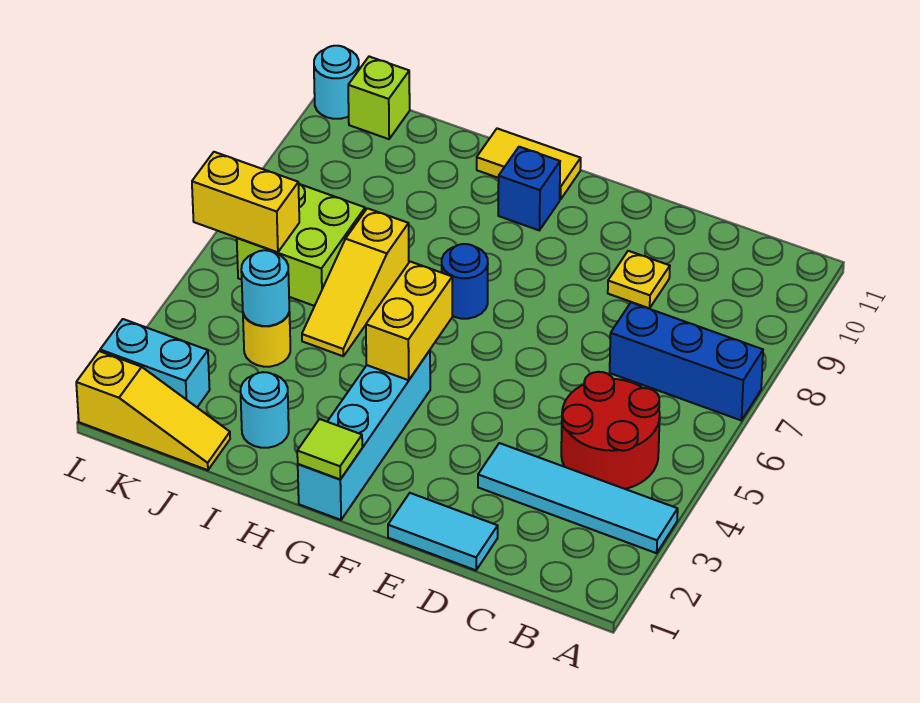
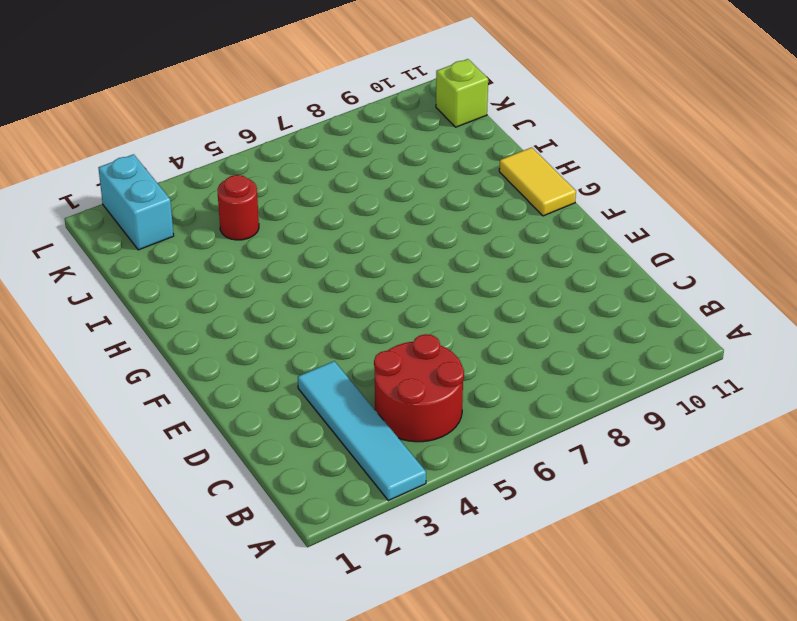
red 1x1 round brick [218,175,259,240] -> yellow 1x1 round brick [243,312,290,367]
none -> blue 1x3 brick [610,303,763,420]
none -> cyan 1x2 tile [388,493,498,570]
none -> yellow 1x1 plate [608,251,670,308]

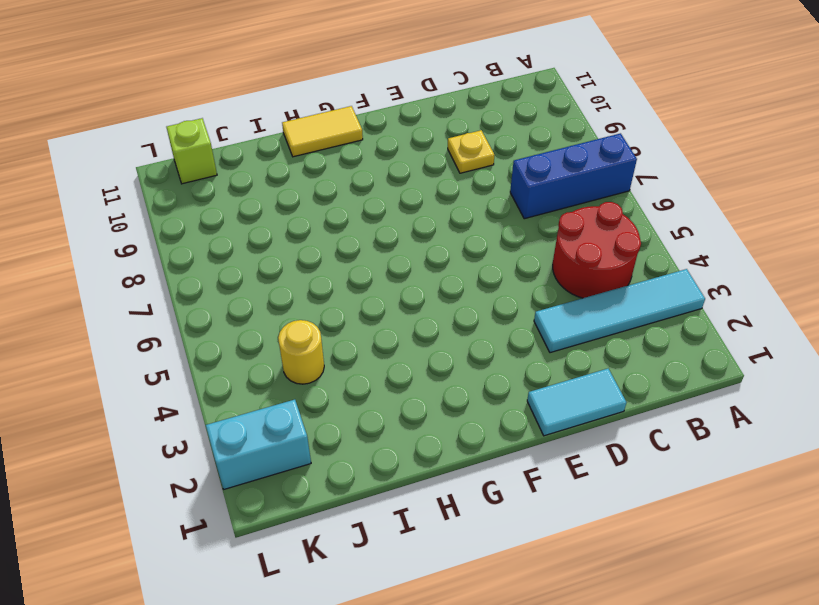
none -> cyan 1x4 brick [298,350,430,520]
none -> blue 1x1 round brick [442,244,488,319]
none -> blue 1x1 brick [498,147,560,230]

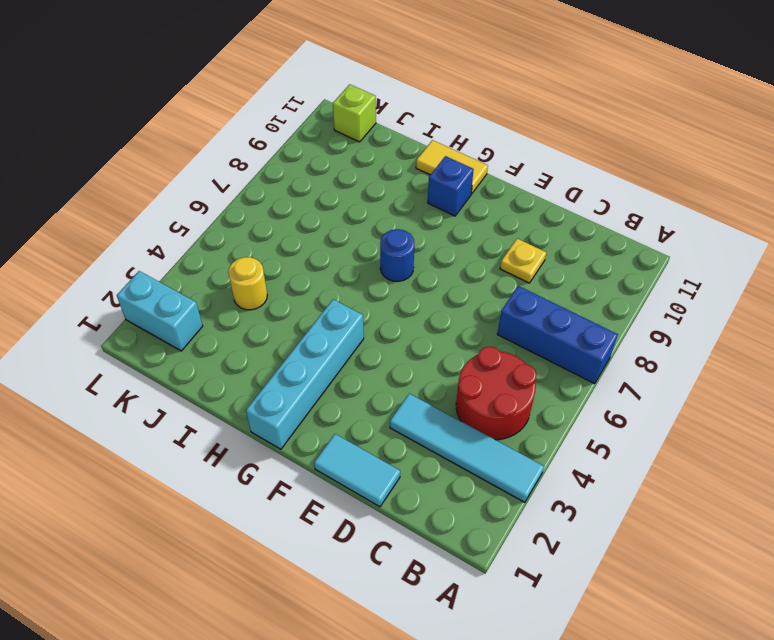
none -> cyan 1x1 round brick [241,372,289,448]
none -> yellow 1x3 slope [302,208,409,356]
none -> yellow 1x3 slope [76,351,230,470]

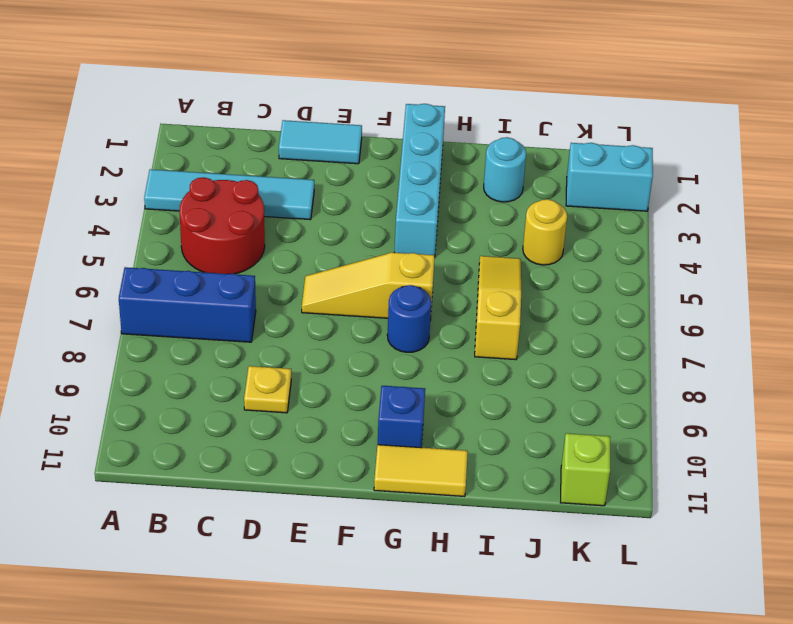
yellow 1x3 slope [302,252,435,321] -> yellow 1x3 slope moved to [76,351,230,470]
none -> lime 2x2 brick [237,184,365,306]
none -> cyan 1x1 round brick [314,46,359,119]
none -> lime 1x1 tile [297,419,362,479]

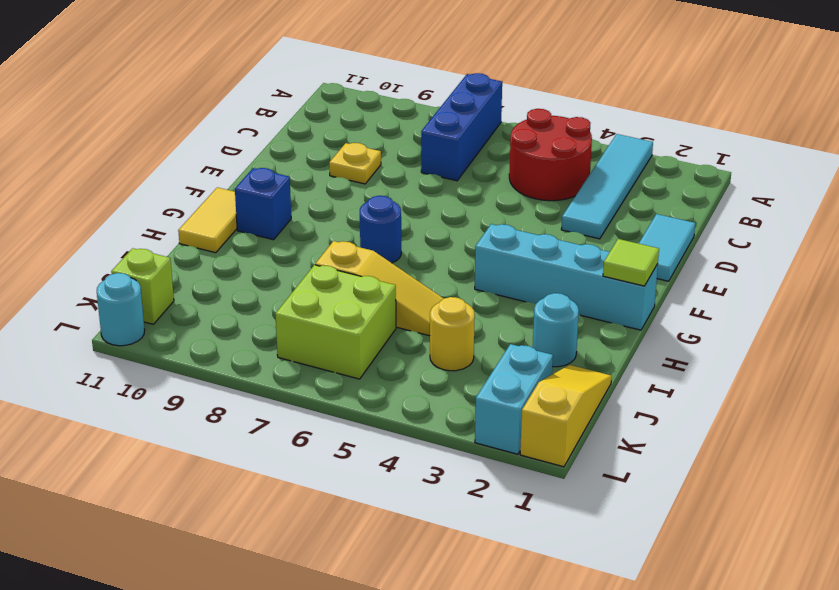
none -> yellow 1x2 brick [366,262,452,380]
none -> cyan 1x1 round brick [241,250,289,326]
none -> yellow 1x2 brick [192,152,299,252]

